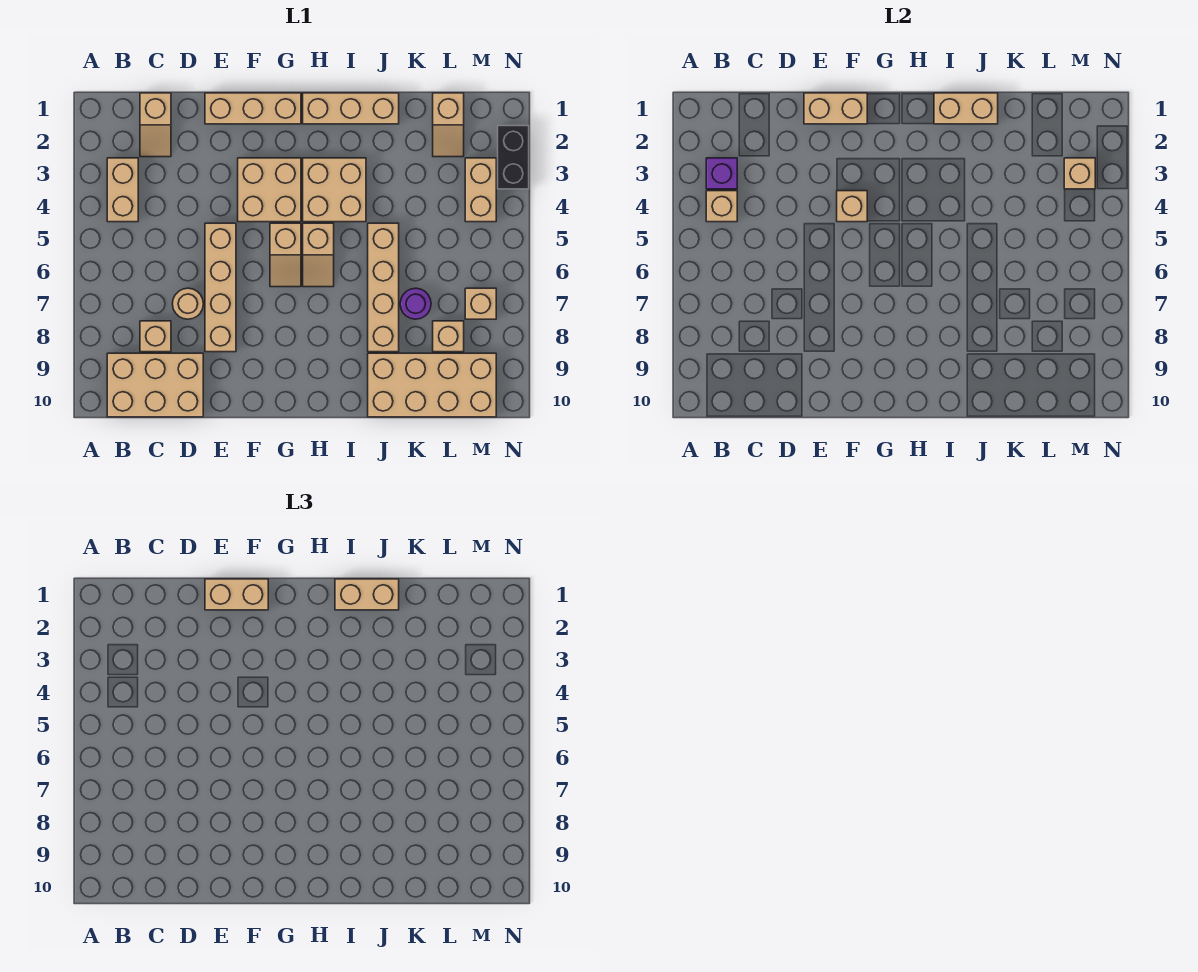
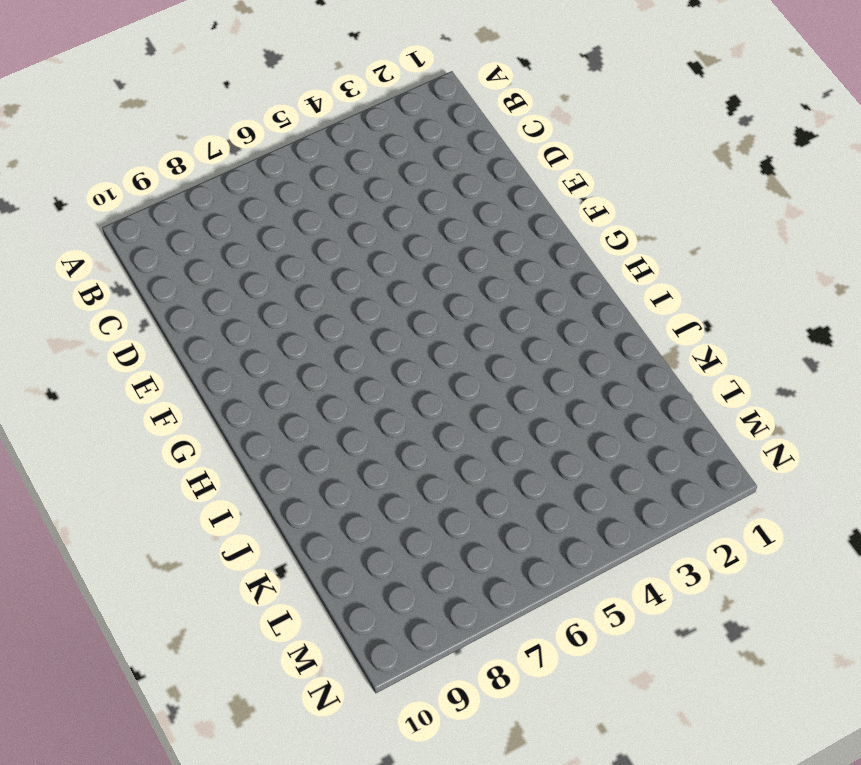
none -> tan 1x2 brick [107,158,138,222]
none -> tan 2x3 brick [107,353,203,417]
none -> tan 1x2 slope [140,93,171,157]

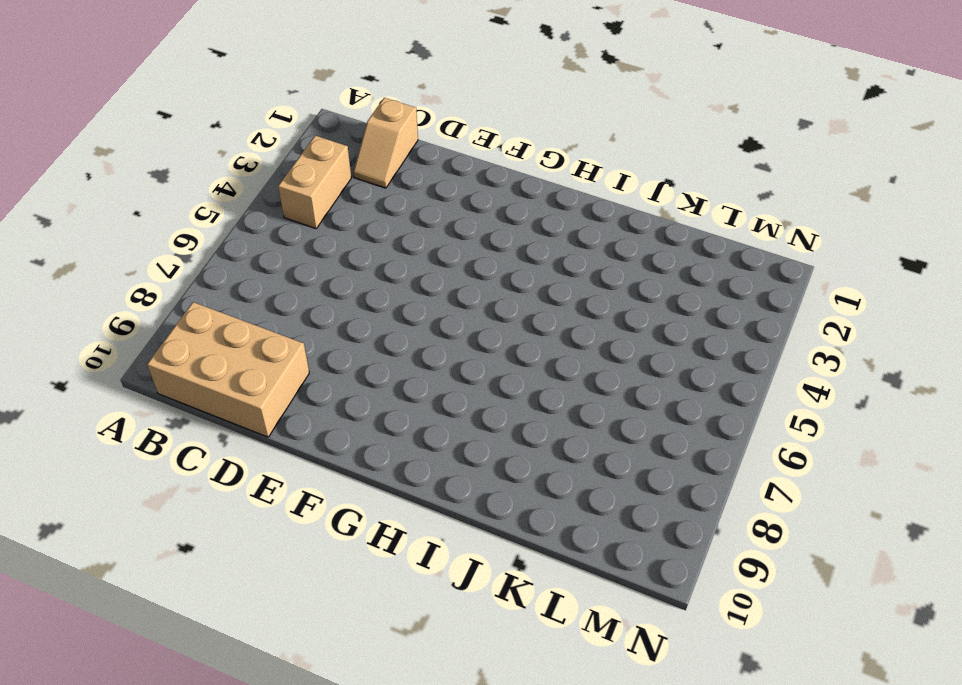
none -> tan 1x1 brick [140,321,171,352]
none -> tan 1x1 round brick [172,288,203,319]
none -> tan 1x3 brick [205,93,301,124]

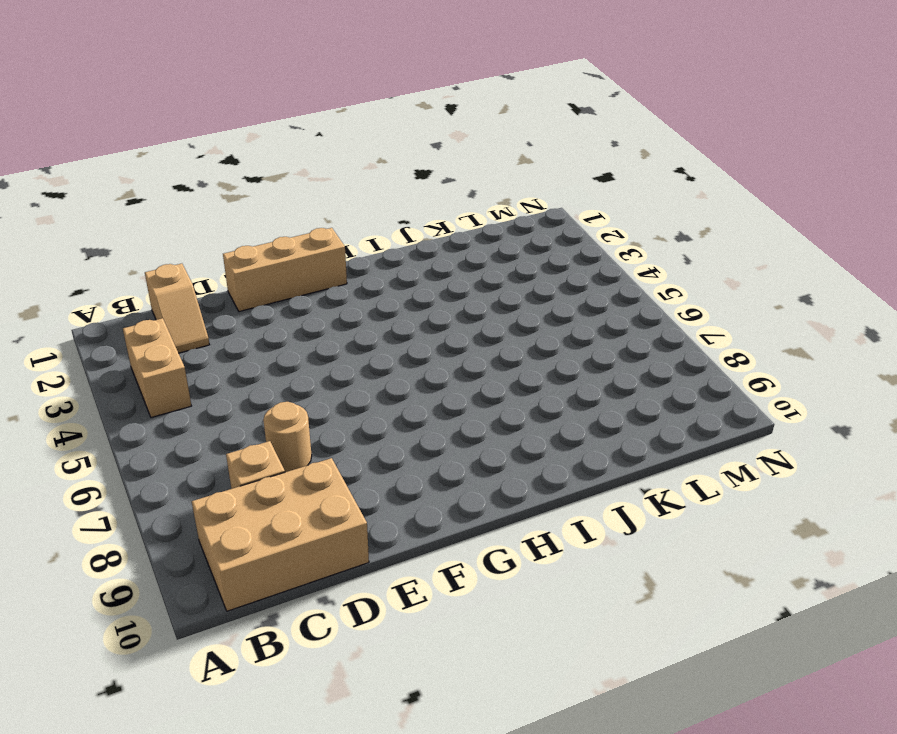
none -> tan 1x4 brick [205,223,236,352]
none -> tan 2x2 brick [238,158,301,222]
none -> tan 1x2 slope [270,223,301,287]

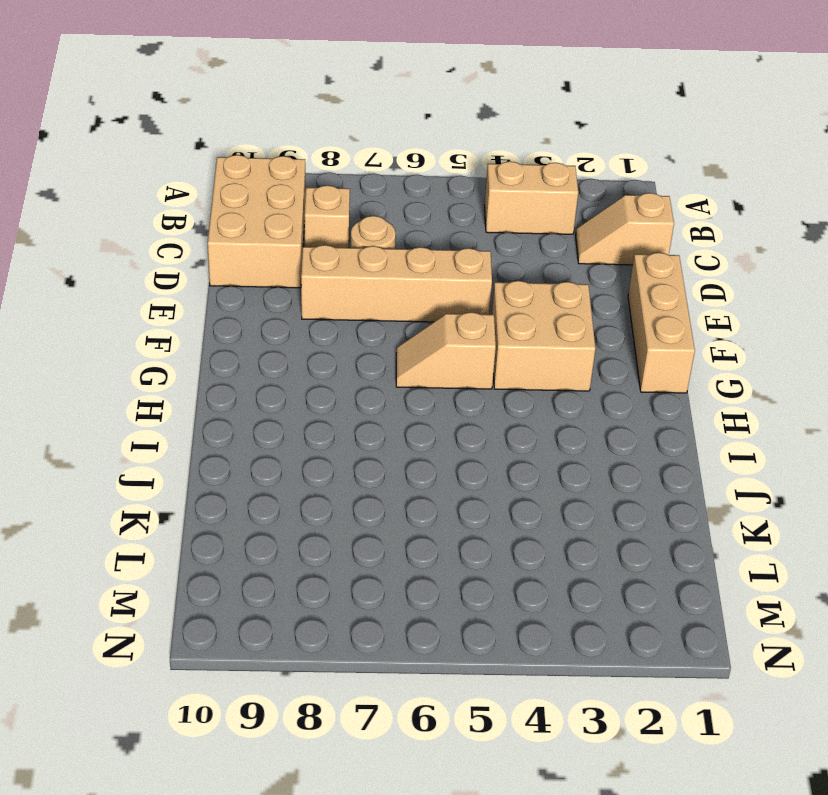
none -> tan 1x3 brick [303,93,399,124]
none -> tan 2x2 brick [303,158,366,222]
none -> tan 1x2 slope [303,223,334,287]

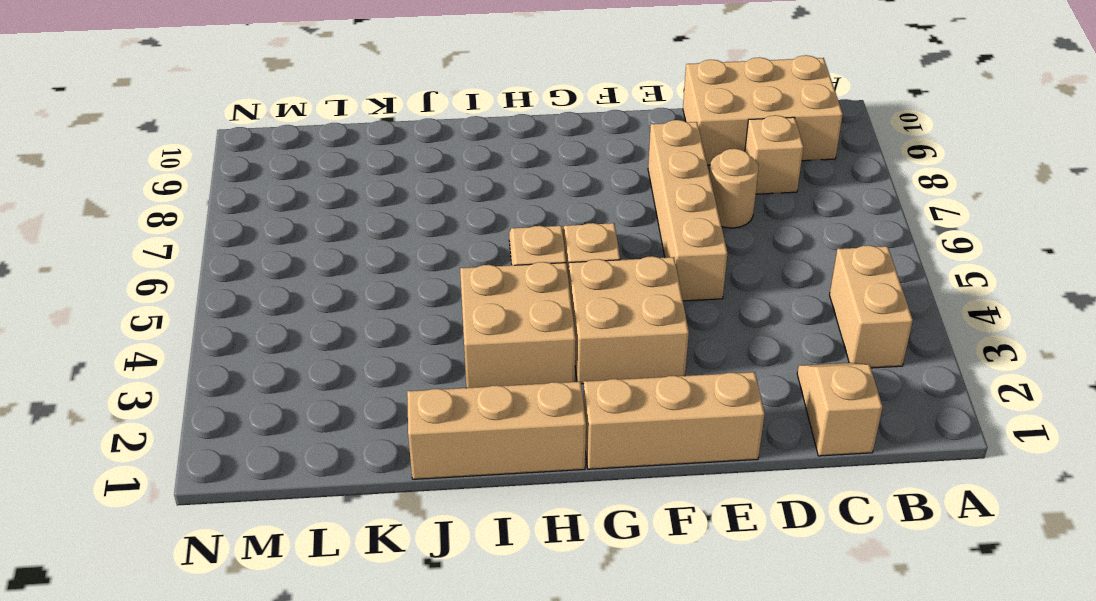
none -> tan 1x4 brick [368,223,399,352]
none -> tan 2x4 brick [368,353,496,417]
none -> purple 1x1 round brick [400,288,431,319]

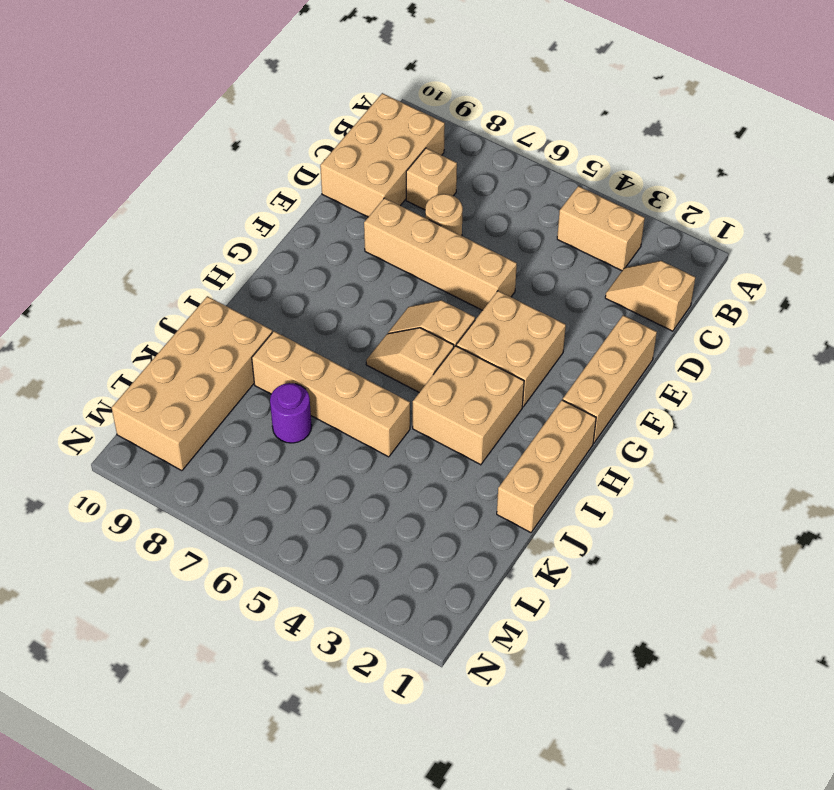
none -> tan 1x2 slope [433,93,464,157]
none -> tan 1x1 brick [433,321,464,352]
none -> tan 1x2 brick [465,158,496,222]

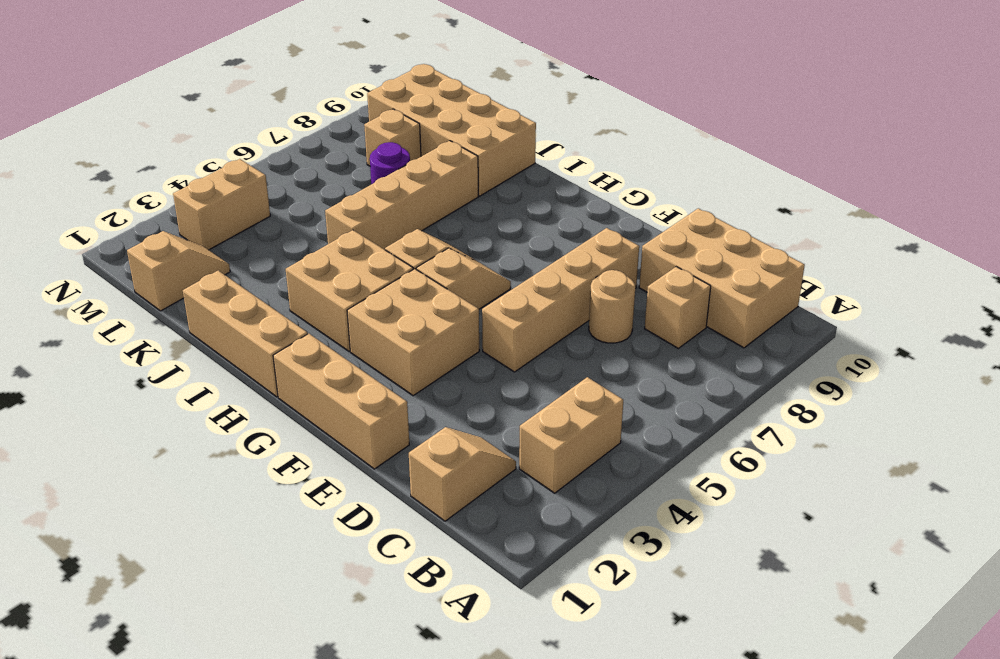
none -> tan 1x1 brick [465,288,496,319]
none -> black 1x2 brick [498,126,529,189]
none -> purple 1x1 brick [706,158,737,189]

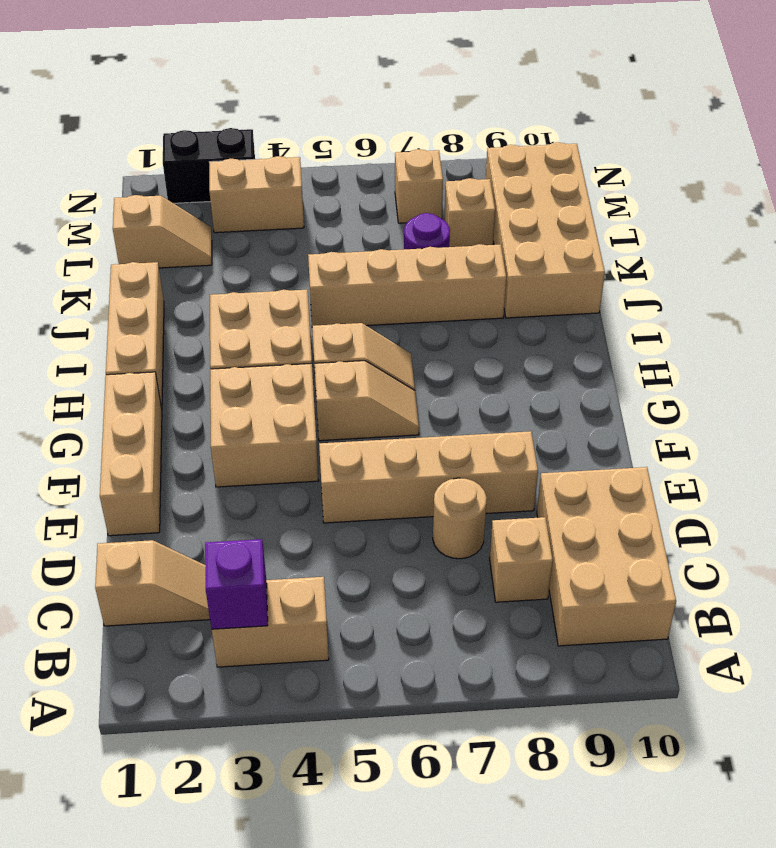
none -> tan 1x1 brick [706,191,737,222]
none -> tan 1x2 brick [804,93,867,124]
none -> tan 1x1 brick [837,191,867,222]

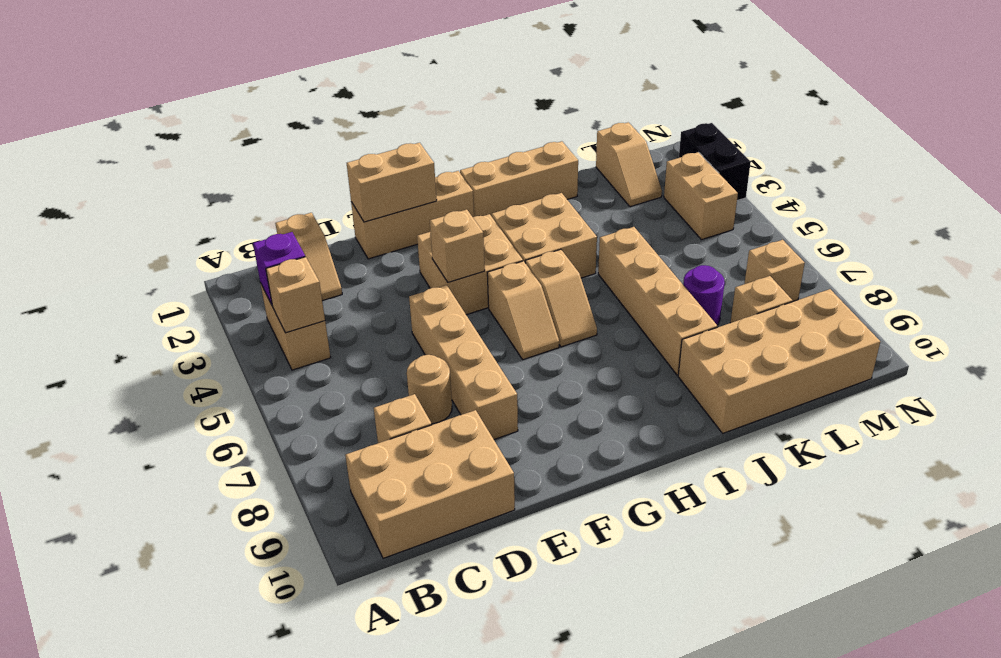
none -> tan 1x2 brick [934,93,998,124]
none -> tan 1x1 brick [1064,158,1095,189]
none -> tan 1x2 brick [205,579,268,610]

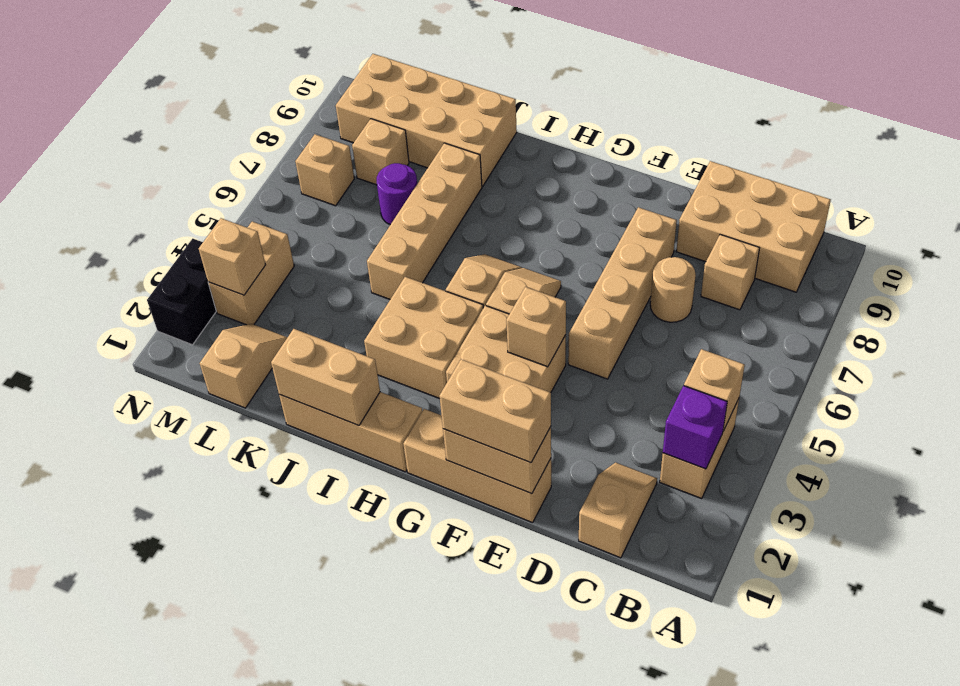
none -> tan 1x2 brick [335,579,399,610]

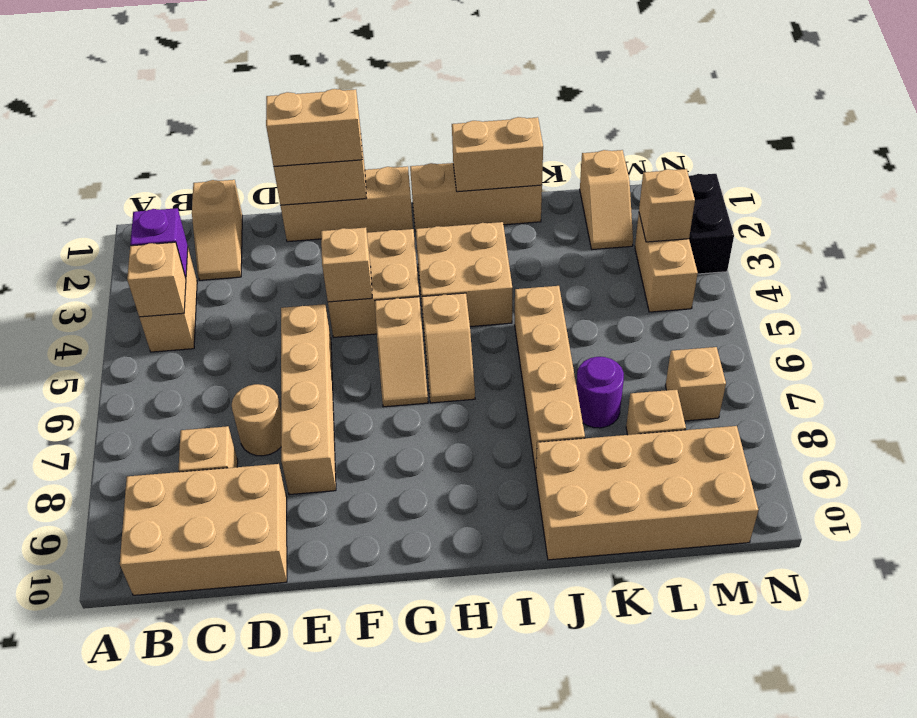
none -> tan 1x2 brick [335,579,399,610]

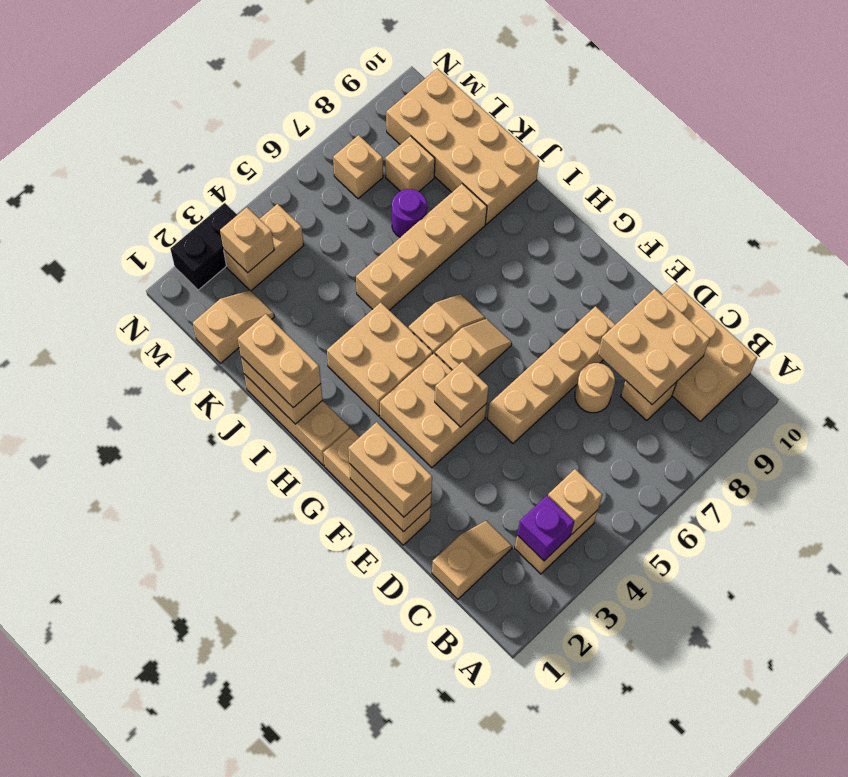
tan 2x2 brick [598,289,710,404] -> none

